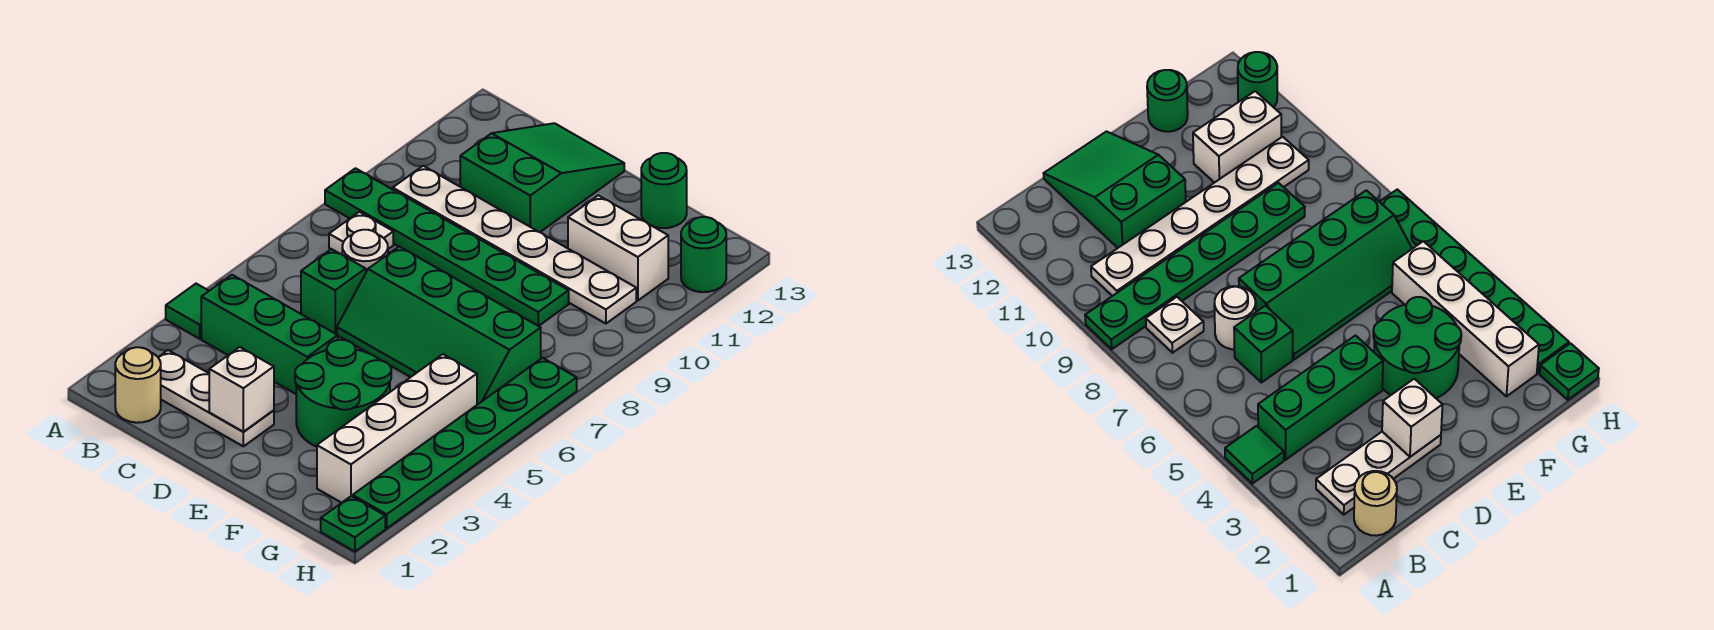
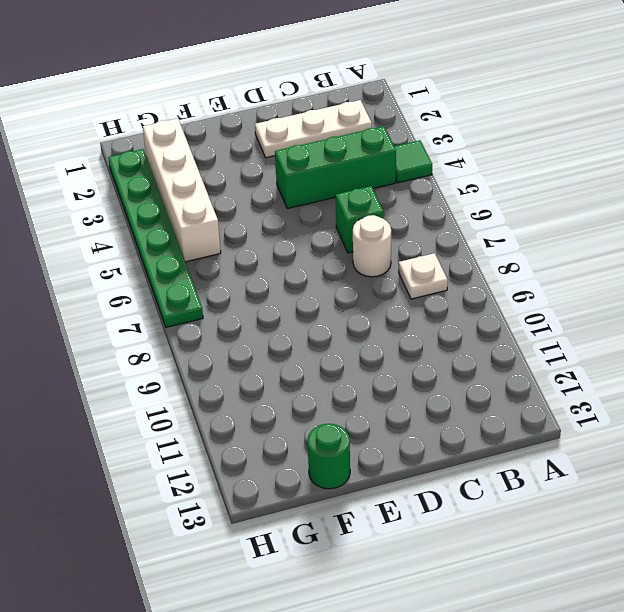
none -> green 1x6 plate [325,168,569,326]
none -> tan 1x1 round brick [115,347,161,423]
none -> white 1x6 plate [393,166,636,324]

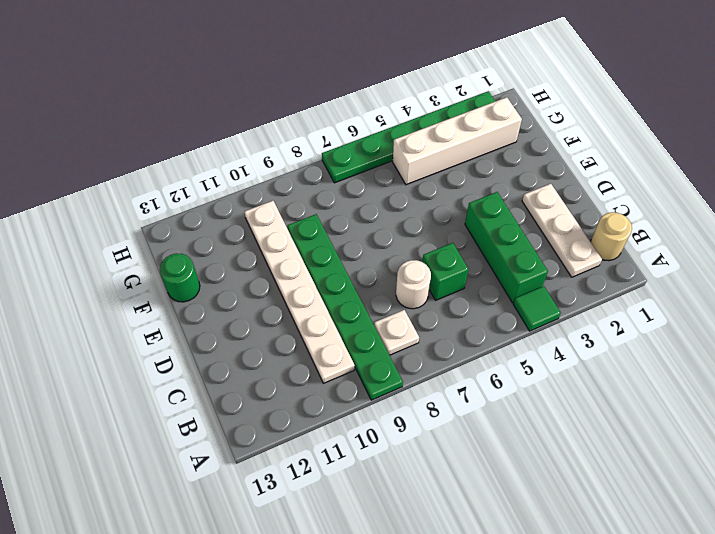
none -> green 2x3 slope [460,123,624,232]
none -> green 2x4 slope [337,247,541,405]
none -> green 2x2 round brick [295,340,391,447]

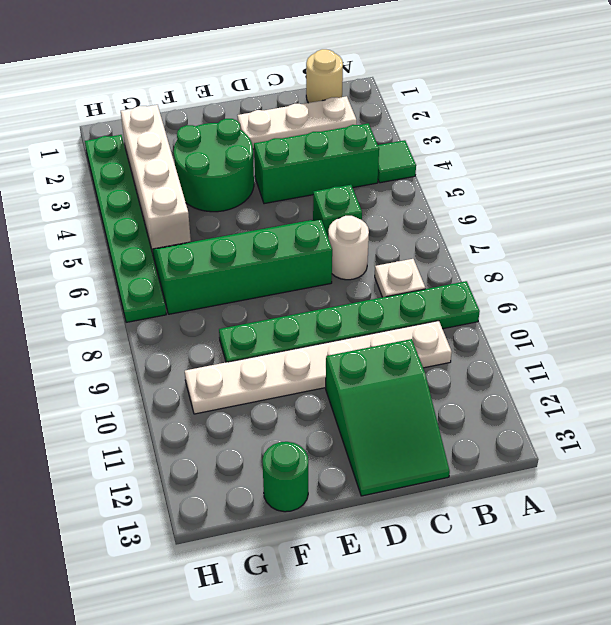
none -> white 1x2 brick [568,195,668,301]
none -> green 1x1 plate [321,496,385,551]
none -> green 1x1 round brick [681,217,726,292]

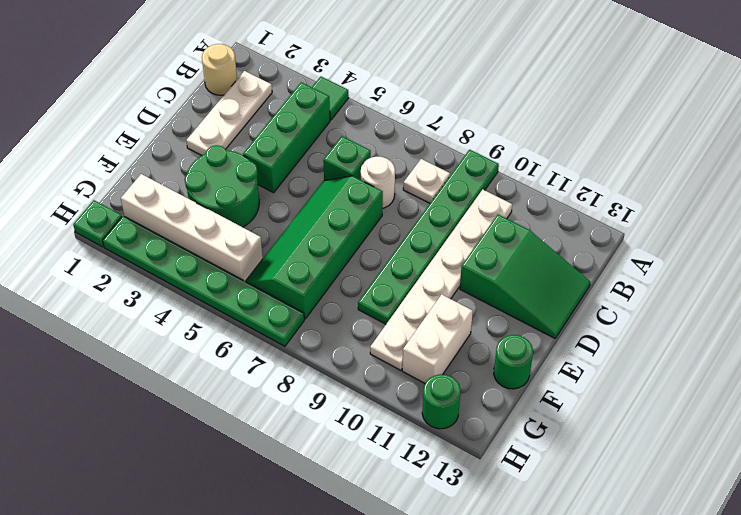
none -> white 1x1 brick [209,347,274,432]

